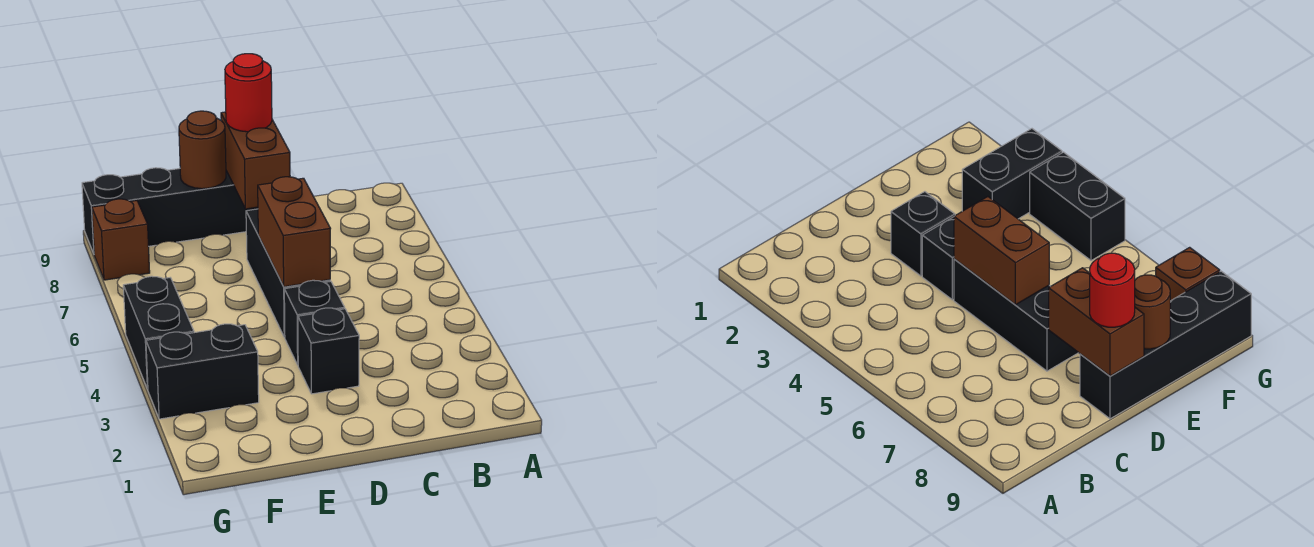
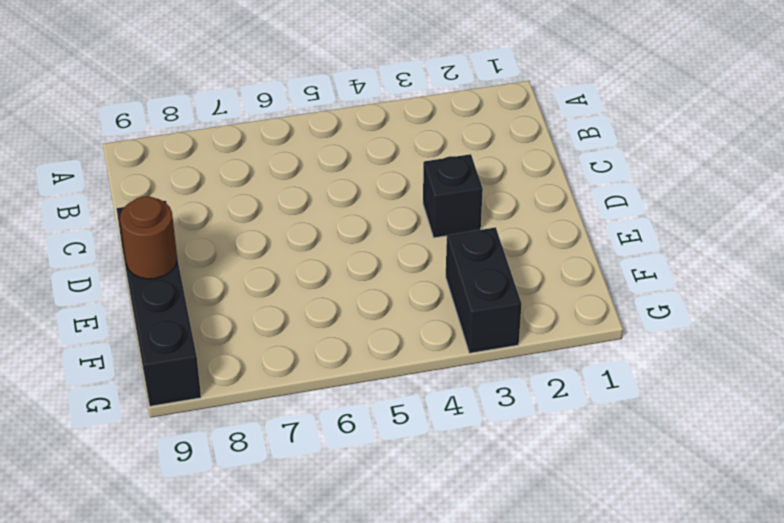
none -> black 1x1 brick [284,280,345,365]
none -> black 1x3 brick [246,209,330,337]

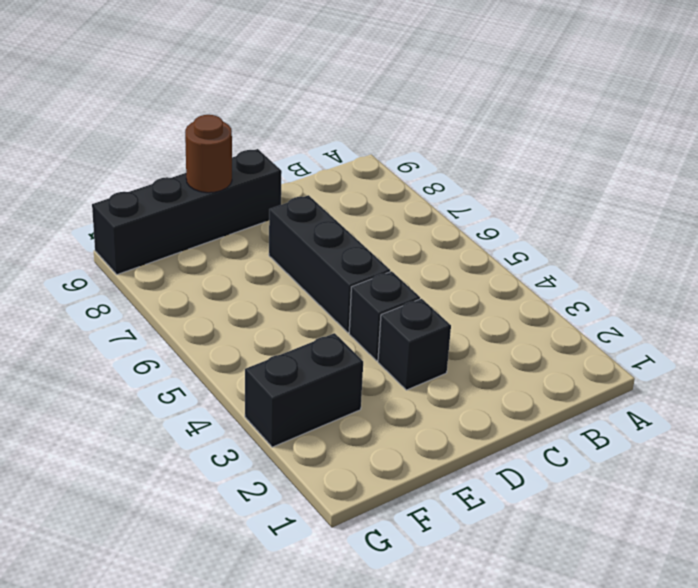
none -> black 1x2 brick [123,276,194,389]
none -> brown 1x1 brick [92,199,150,280]

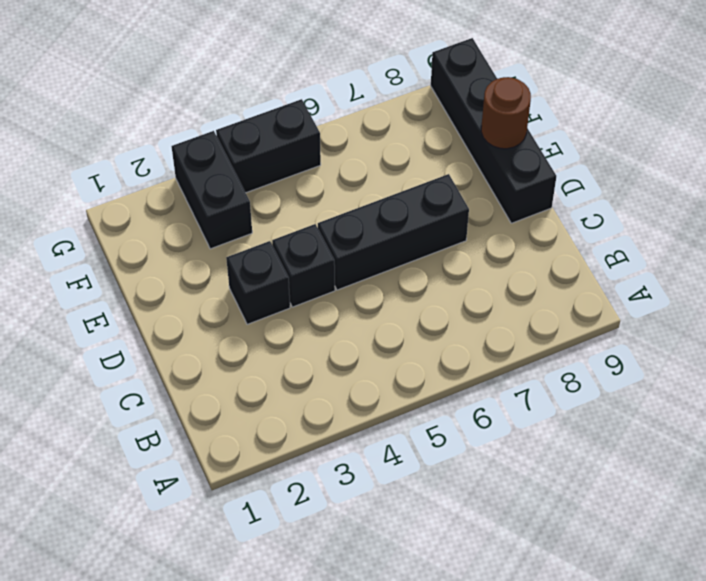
none -> brown 1x1 brick [92,199,150,280]
none -> brown 1x2 brick [258,177,331,287]

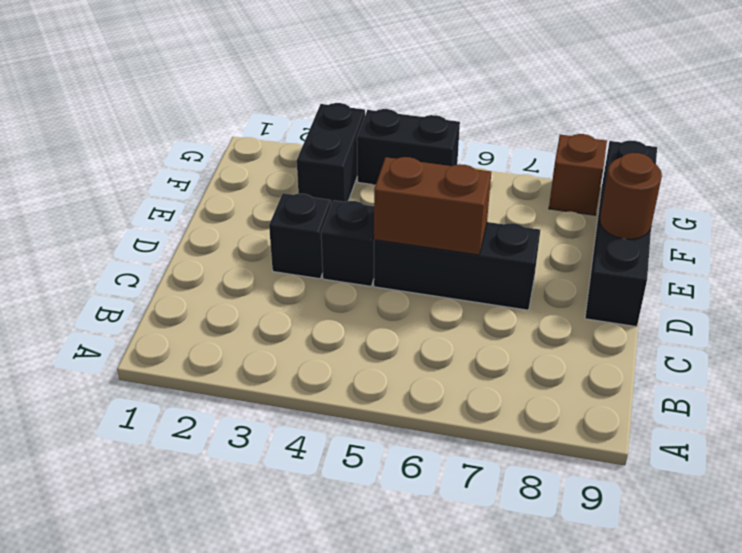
none -> brown 1x2 brick [221,112,290,209]
none -> red 1x1 round brick [225,54,272,132]

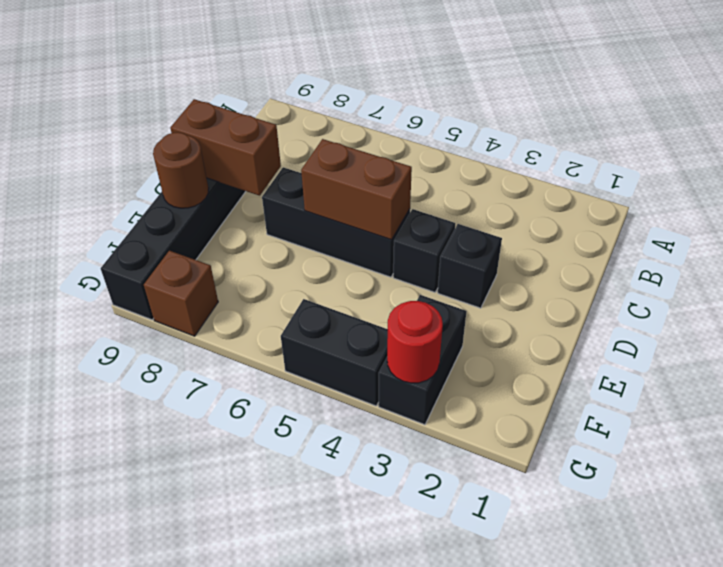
red 1x1 round brick [387,301,443,383] -> red 1x1 round brick moved to [225,54,272,132]

